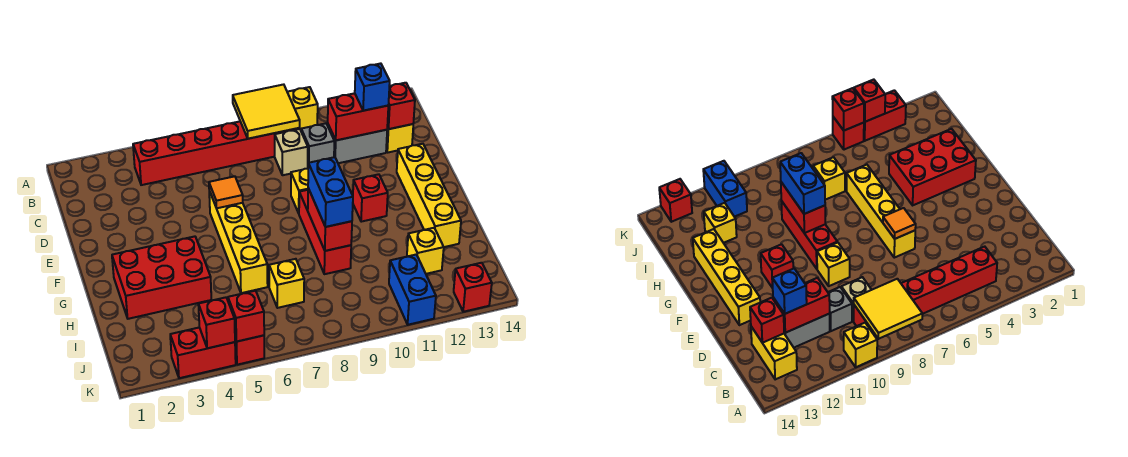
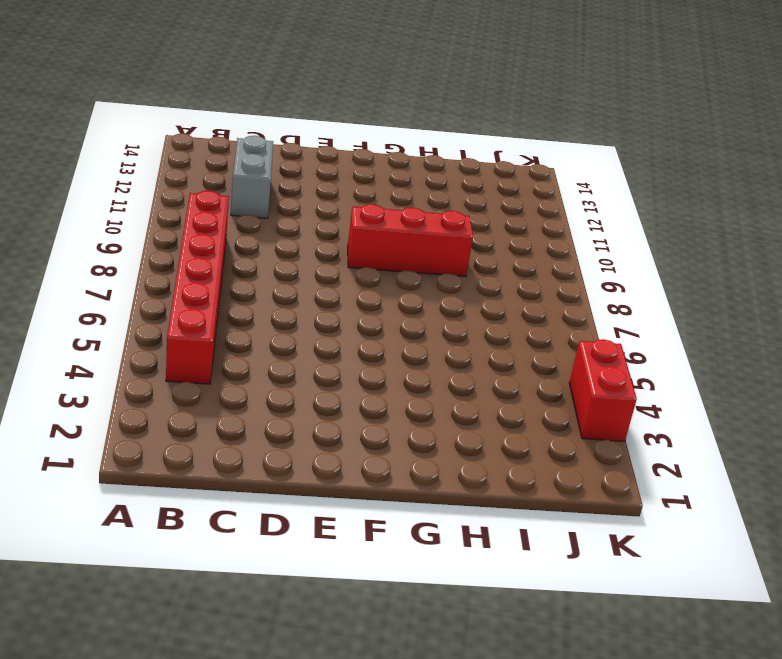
none -> yellow 1x1 brick [287,87,318,130]
none -> yellow 1x2 brick [386,124,413,153]
none -> tan 1x1 brick [275,129,308,175]

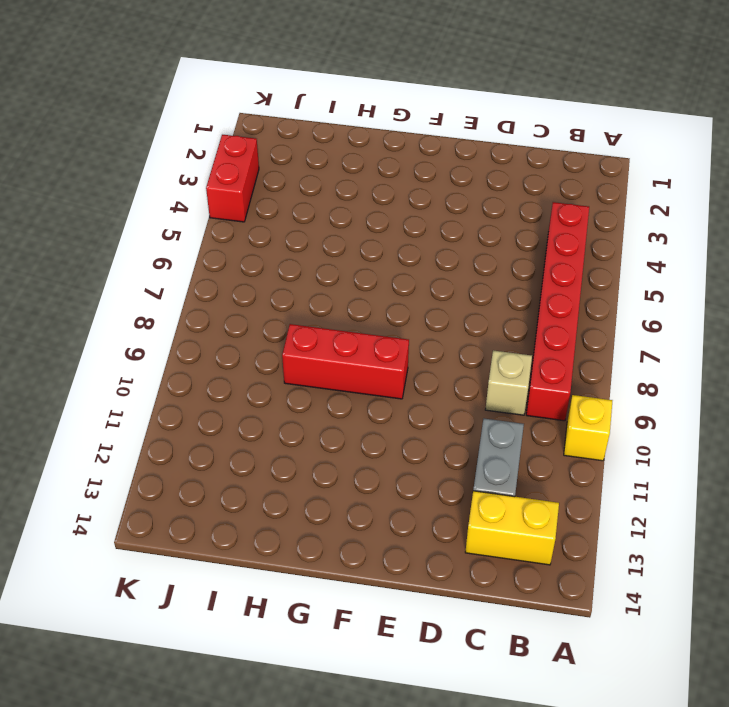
none -> grey 1x1 brick [301,123,334,163]
none -> yellow 1x4 brick [209,191,268,293]
none -> yellow 1x1 brick [291,169,308,213]

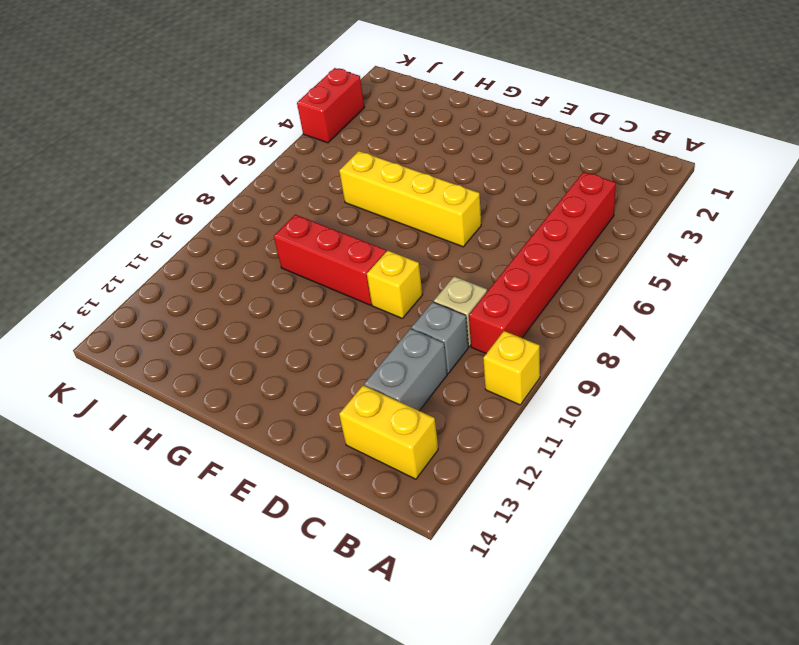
none -> yellow 1x4 brick [397,144,461,247]
none -> red 1x1 brick [353,174,388,222]
none -> red 2x3 brick [112,236,211,319]

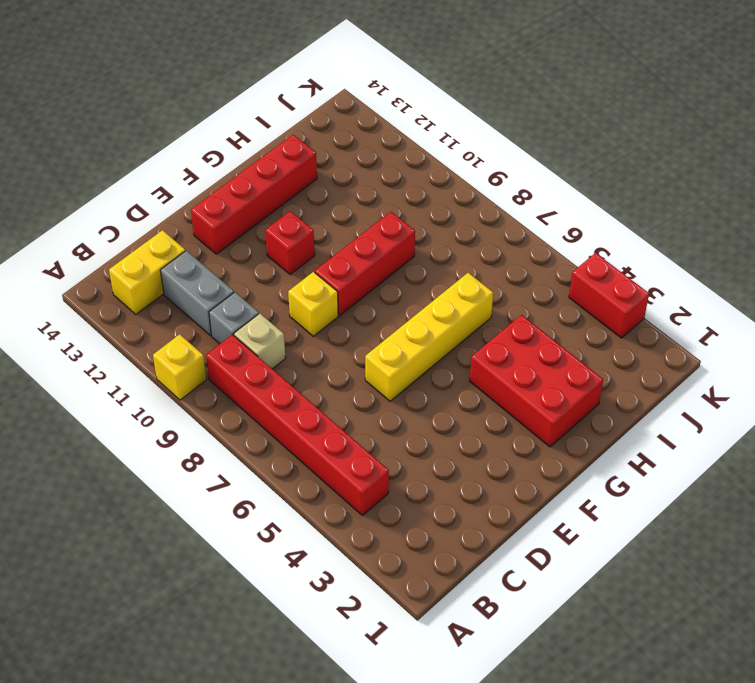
red 1x4 brick [191,135,317,254] -> yellow 1x4 brick [397,144,461,247]
none -> yellow 1x1 brick [269,259,304,308]
none -> yellow 1x1 brick [407,228,444,274]
none -> blue 1x2 brick [389,255,436,325]

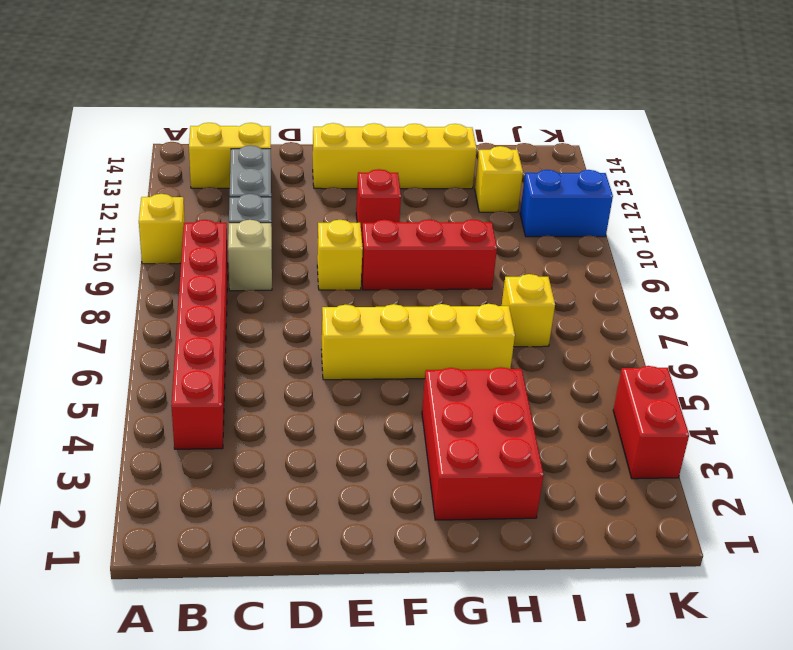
none -> red 1x1 brick [235,335,264,365]
none -> red 1x1 brick [454,263,492,312]
none -> yellow 2x2 tile [233,84,300,139]

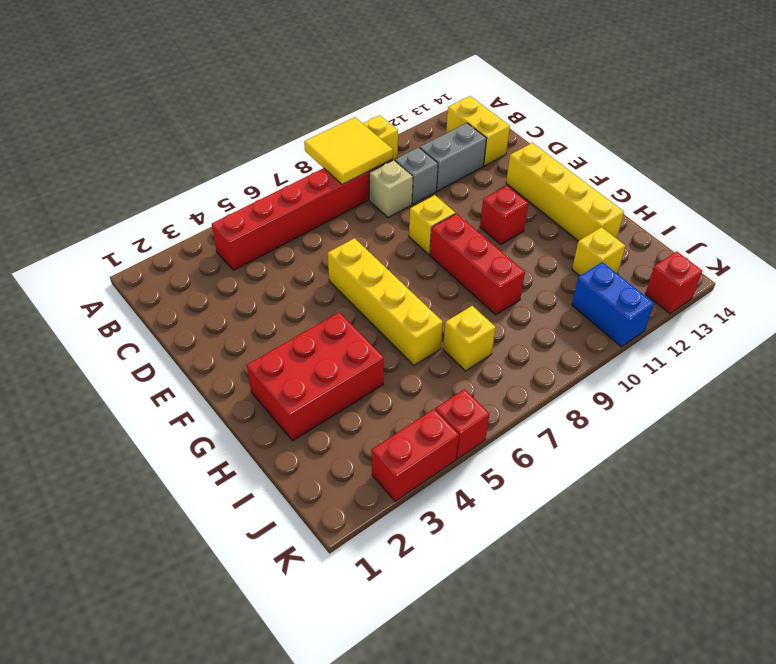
none -> red 1x2 brick [328,93,388,140]
none -> red 1x1 brick [387,83,415,129]
none -> orange 1x1 tile [209,176,243,208]

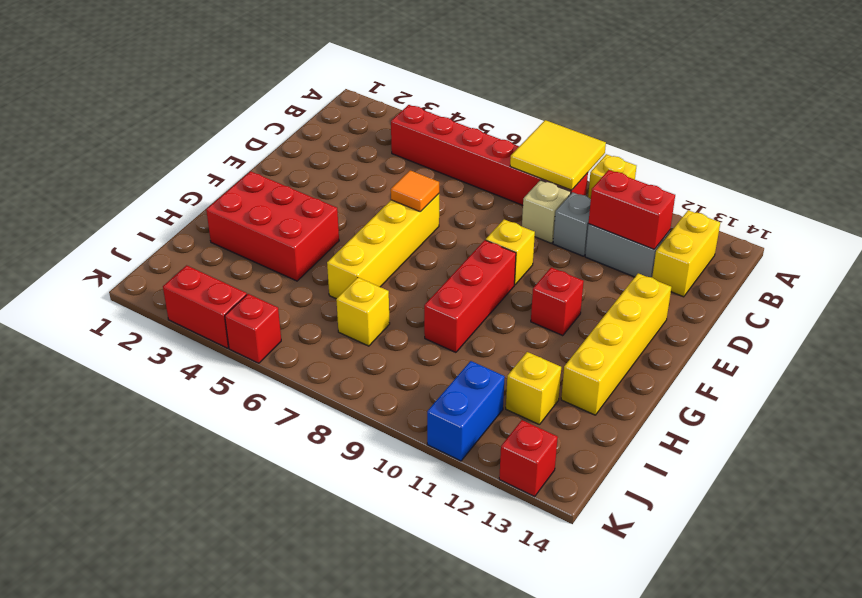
none -> red 1x1 brick [387,83,415,129]
none -> red 1x2 brick [308,188,352,251]
none -> red 1x1 brick [198,297,235,348]

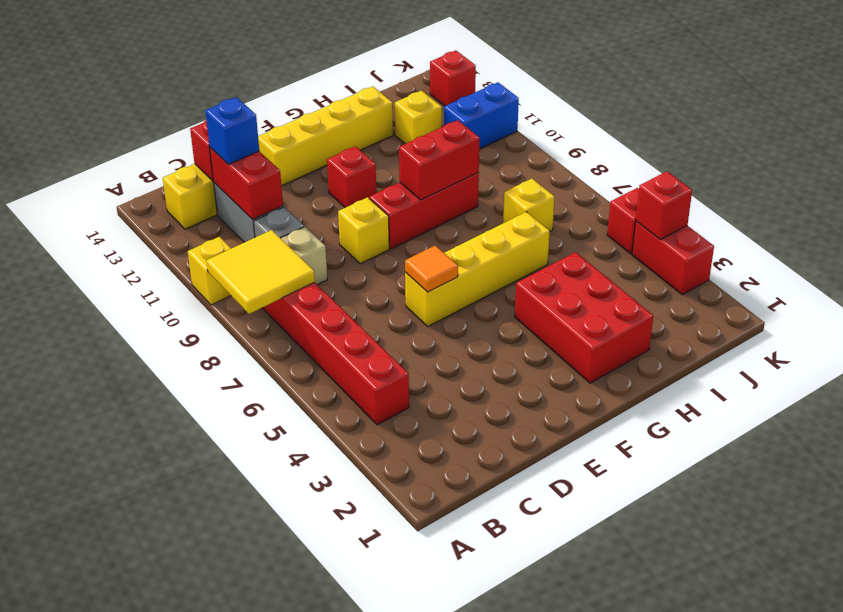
none -> red 1x1 brick [228,291,264,342]
none -> blue 1x2 brick [308,157,353,227]

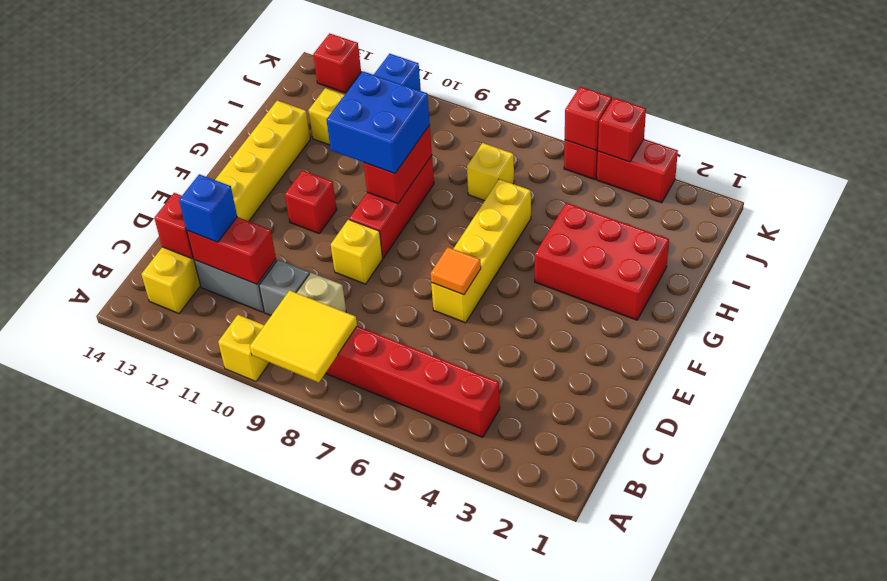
blue 2x2 brick [327,71,430,174] -> blue 1x2 brick [308,157,353,227]

